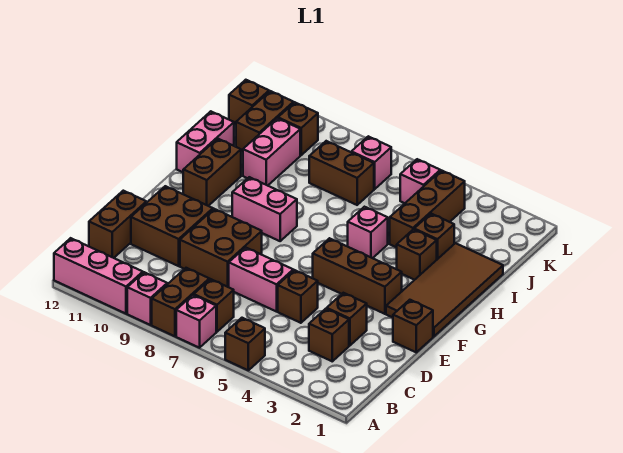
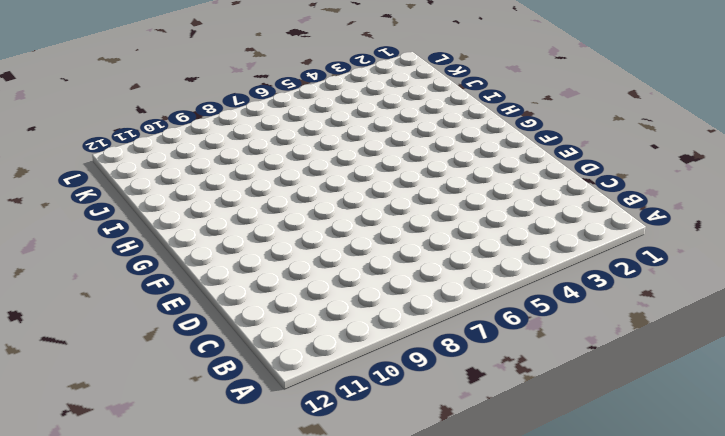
none -> brown 1x1 brick [225,318,265,370]
none -> pink 1x1 brick [176,295,216,348]
none -> brown 1x2 brick [152,268,209,336]
none -> pink 1x1 brick [127,272,167,325]

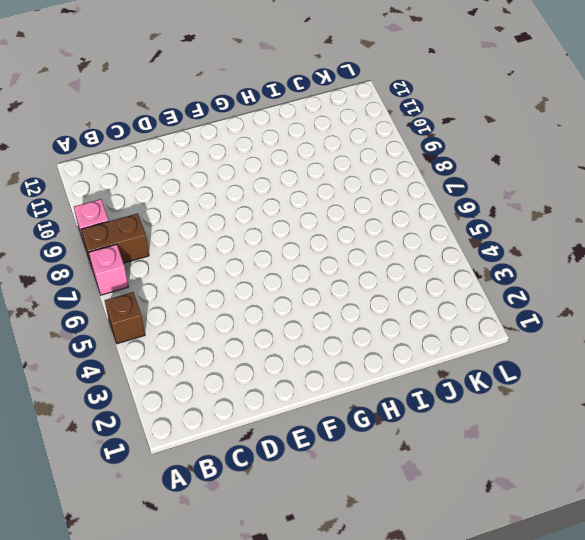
none -> pink 1x3 brick [54,238,143,314]
none -> brown 1x1 brick [194,279,234,332]
none -> brown 1x1 brick [309,309,349,361]
none -> brown 1x2 brick [89,191,146,258]

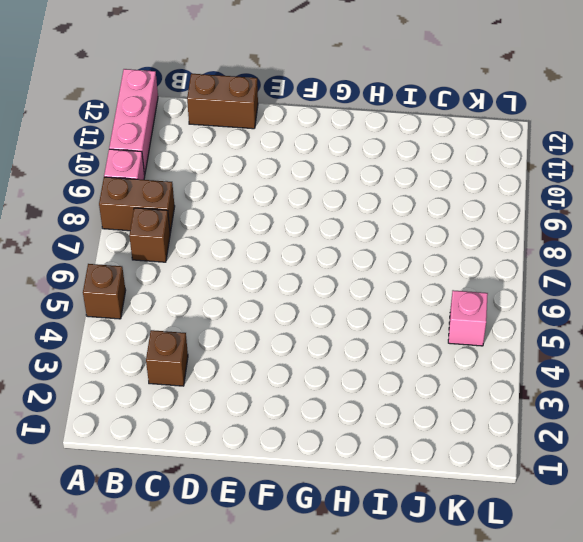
none -> pink 1x1 brick [176,295,216,348]
none -> brown 1x1 brick [327,293,367,346]
none -> brown 1x1 brick [278,270,318,323]
none -> pink 1x2 brick [229,247,293,312]

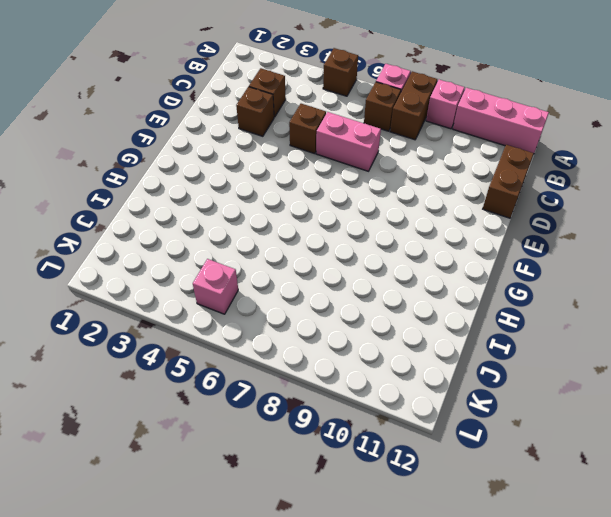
none -> brown 2x2 brick [180,209,262,287]
none -> brown 2x2 brick [131,186,213,266]
none -> brown 1x1 brick [393,300,433,352]
none -> brown 2x4 tile [386,243,503,337]

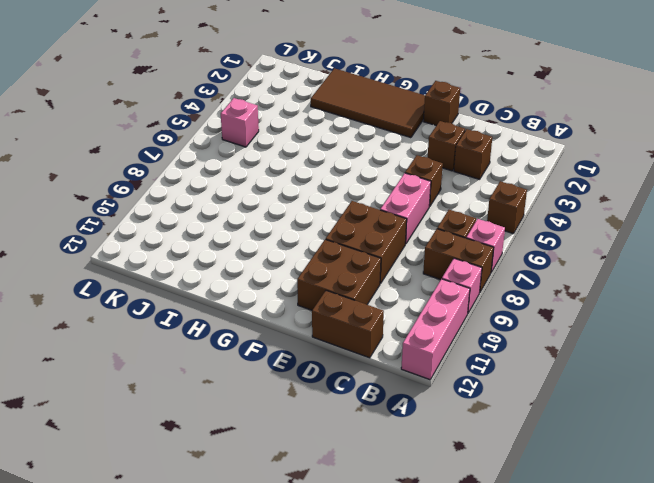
none -> brown 1x3 brick [313,238,402,314]
none -> pink 1x2 brick [232,177,297,241]
none -> brown 1x2 brick [183,139,241,206]
none -> brown 1x1 brick [397,229,437,280]

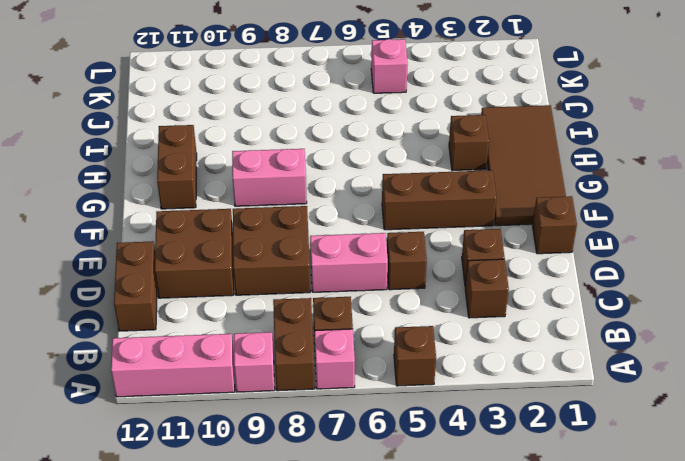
none -> pink 1x1 brick [348,207,388,258]
none -> pink 1x2 brick [177,111,234,172]
none -> brown 1x1 brick [414,214,454,259]
none -> brown 1x3 brick [390,171,465,247]

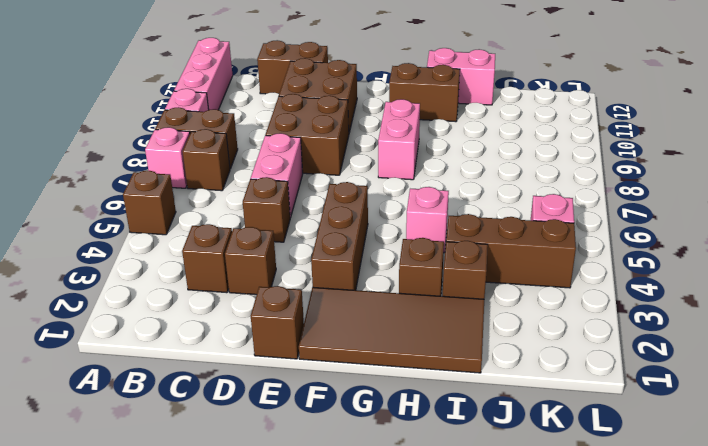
none -> pink 1x2 brick [243,118,300,186]
none -> brown 1x2 brick [309,141,374,205]
none -> brown 1x2 brick [236,91,294,152]
none -> pink 1x1 brick [351,136,391,189]

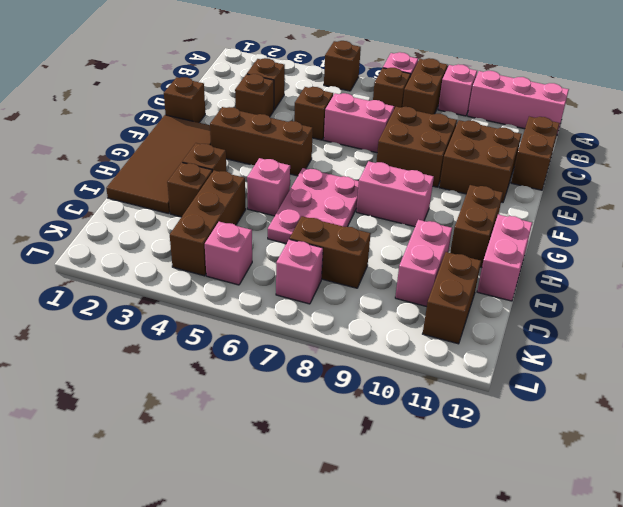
pink 2x3 plate [268,168,359,244] -> none
none -> brown 1x1 brick [278,102,318,155]
none -> brown 1x1 brick [229,80,269,125]

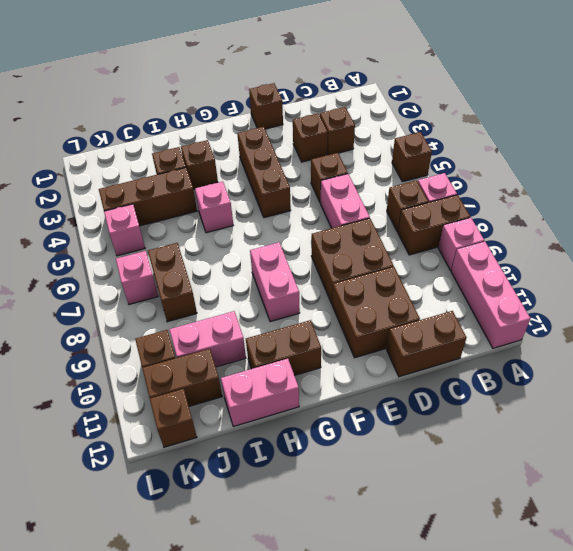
none -> brown 2x4 tile [386,243,503,337]

